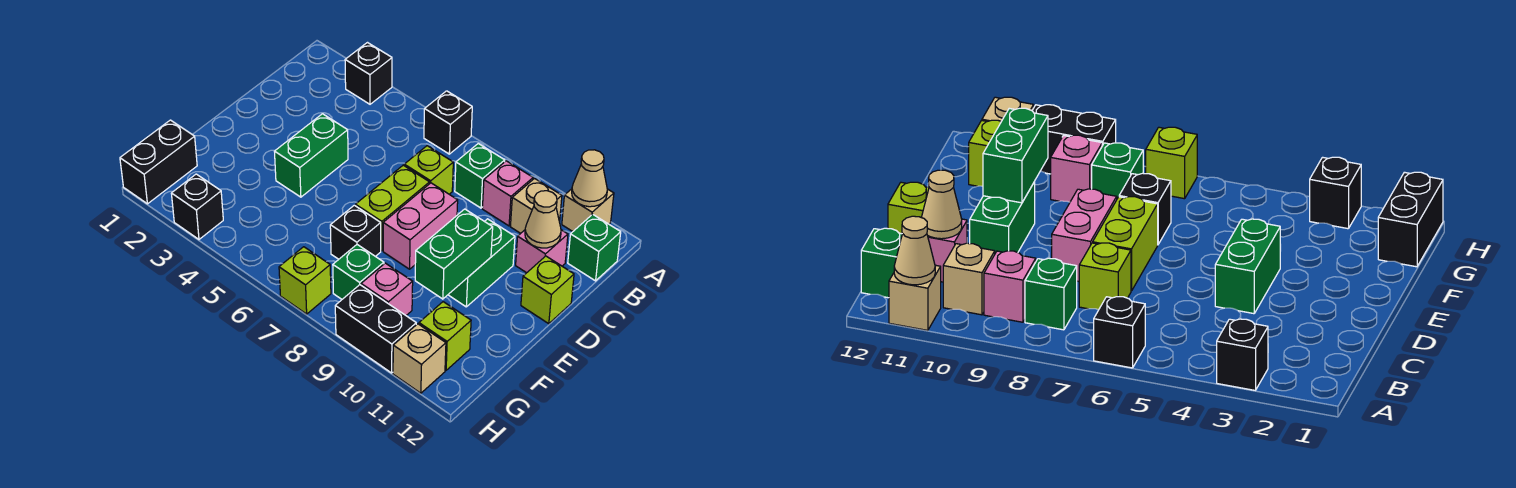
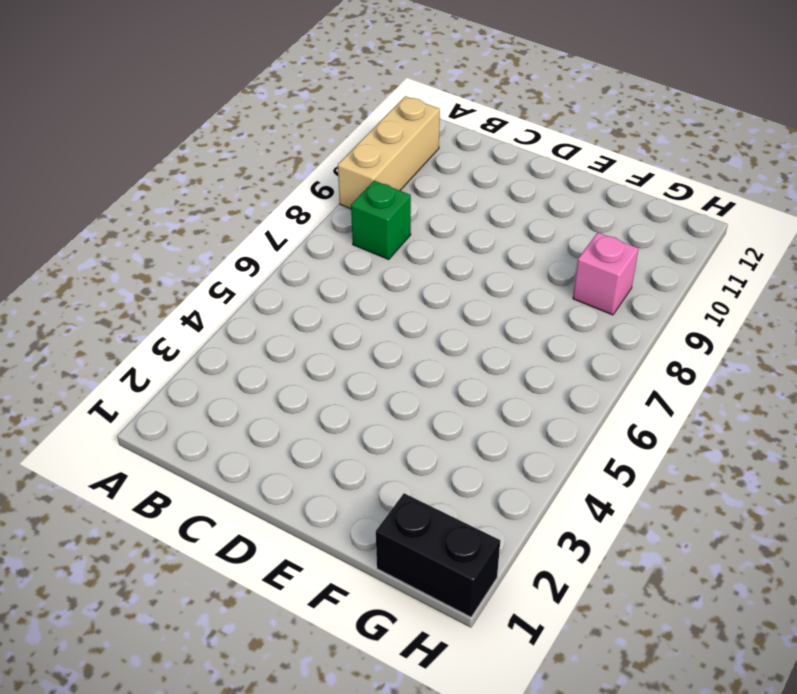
tan 1x3 brick [338,96,440,209] -> tan 1x1 brick [562,189,614,231]
none -> black 1x1 brick [345,43,392,104]
none -> black 1x1 brick [424,91,472,154]
none -> pink 1x1 brick [482,161,533,226]

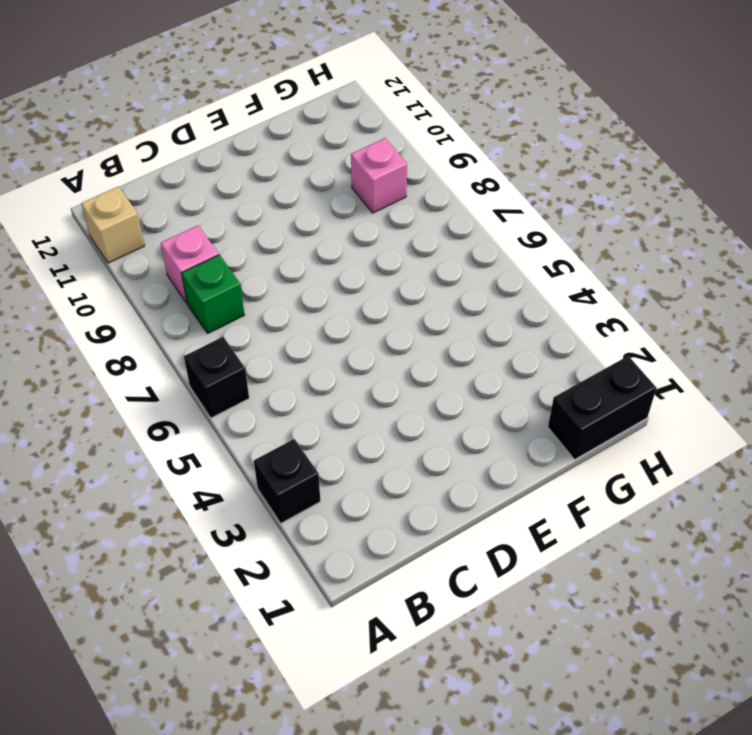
none -> tan 1x1 brick [510,178,562,233]
none -> green 1x1 brick [568,214,621,281]
none -> lime 1x1 brick [404,146,453,194]

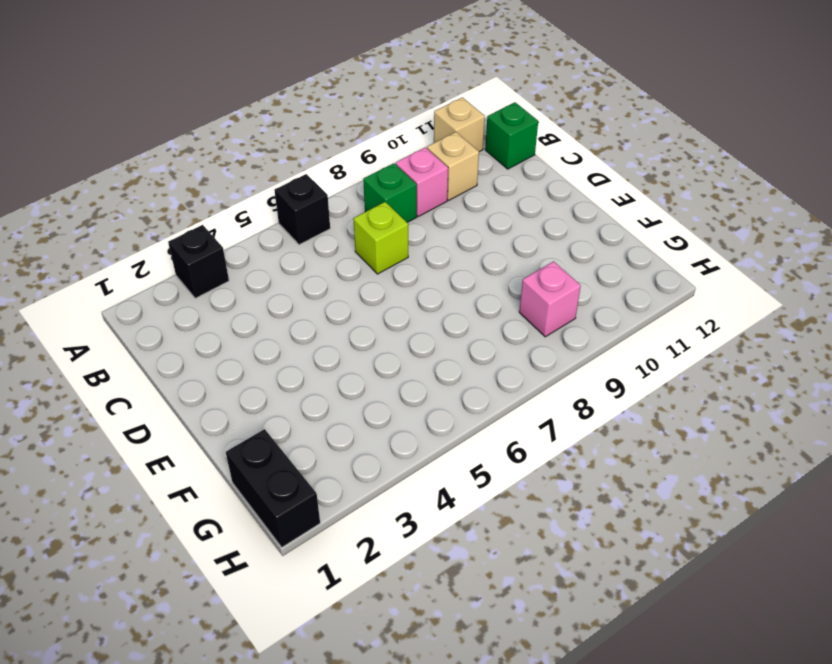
none -> pink 1x1 brick [516,230,568,273]
none -> green 1x2 brick [274,114,348,197]
none -> lime 1x2 brick [355,165,430,251]

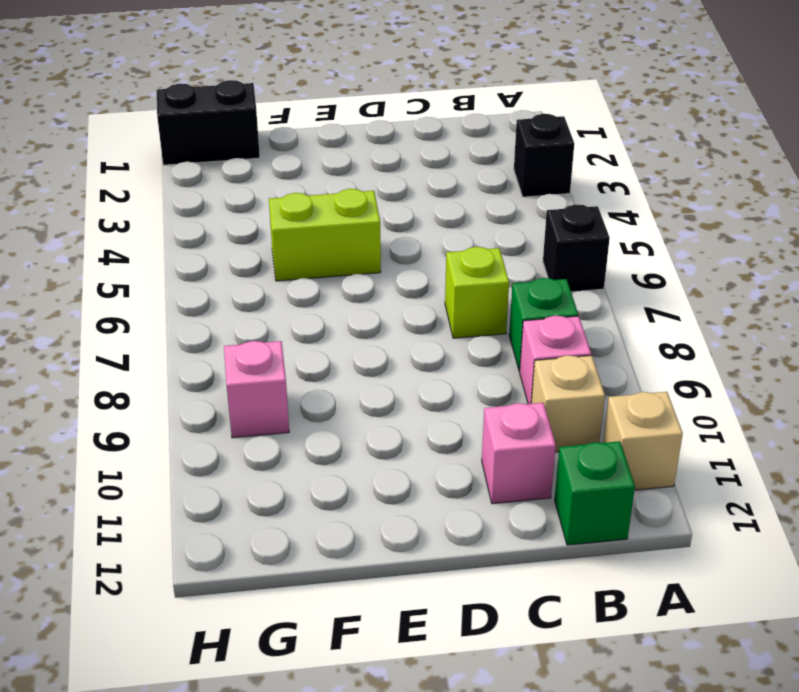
lime 1x2 brick [269,189,381,281] -> lime 1x2 brick moved to [355,165,430,251]
none -> green 1x2 brick [274,114,348,197]
none -> pink 1x2 brick [383,183,458,269]
none -> green 1x2 brick [448,219,515,307]

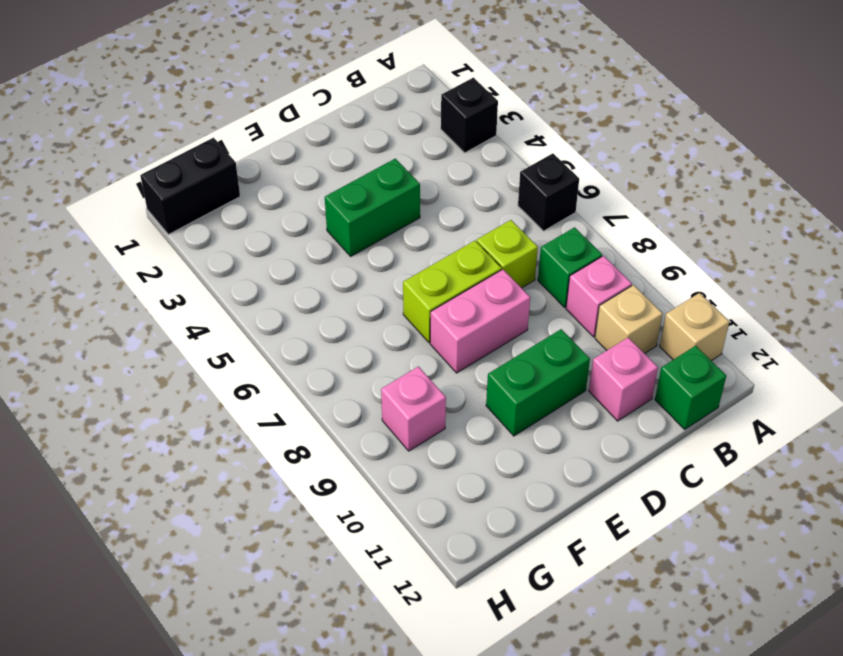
none -> lime 1x1 brick [521,256,574,324]
none -> black 1x1 brick [330,205,381,259]
none -> green 1x1 brick [333,245,384,299]

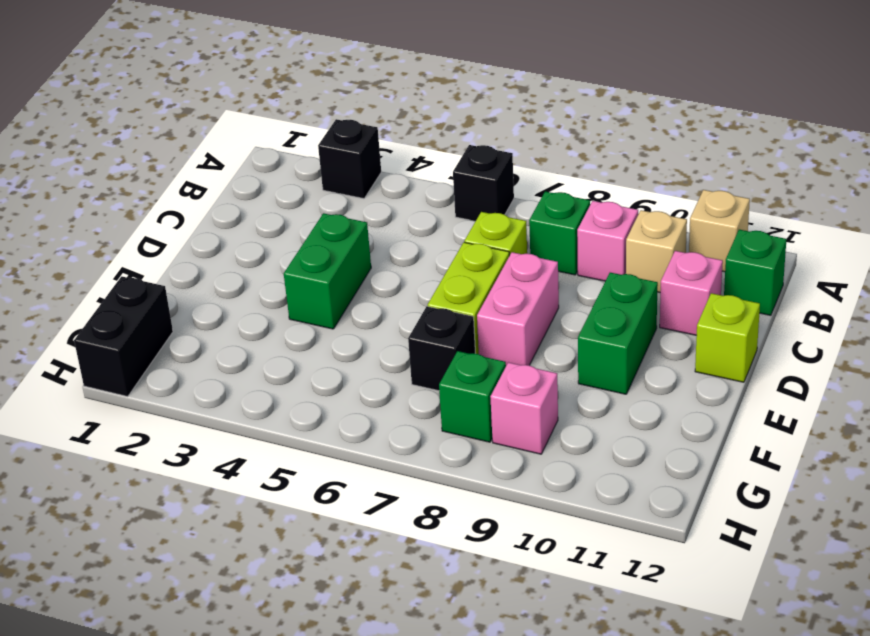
none -> lime 1x1 brick [419,302,471,370]
none -> black 1x1 brick [171,174,223,239]
none -> lime 1x1 brick [279,247,331,314]

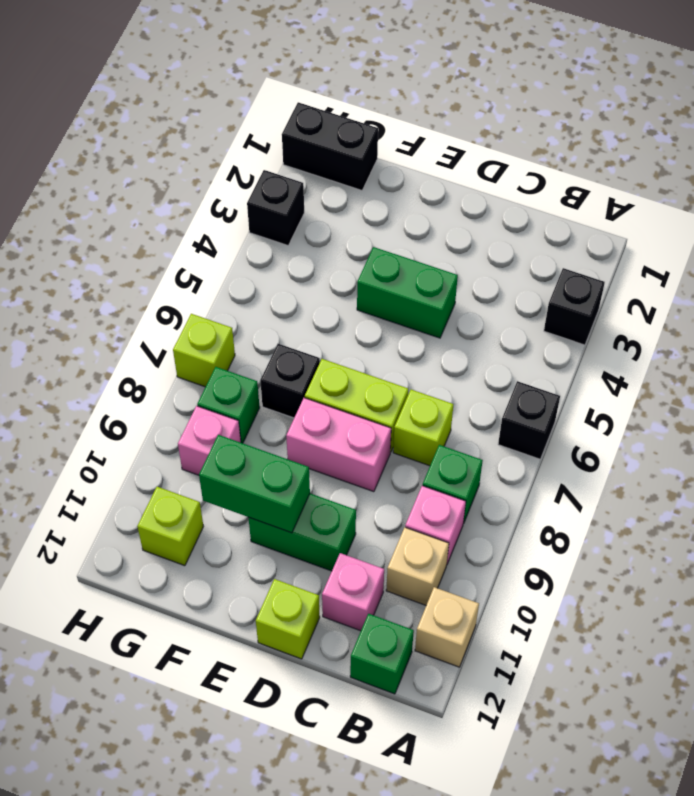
none -> black 1x2 brick [335,285,416,373]
none -> tan 1x1 brick [393,324,446,393]
none -> tan 1x1 cone [572,150,607,207]

